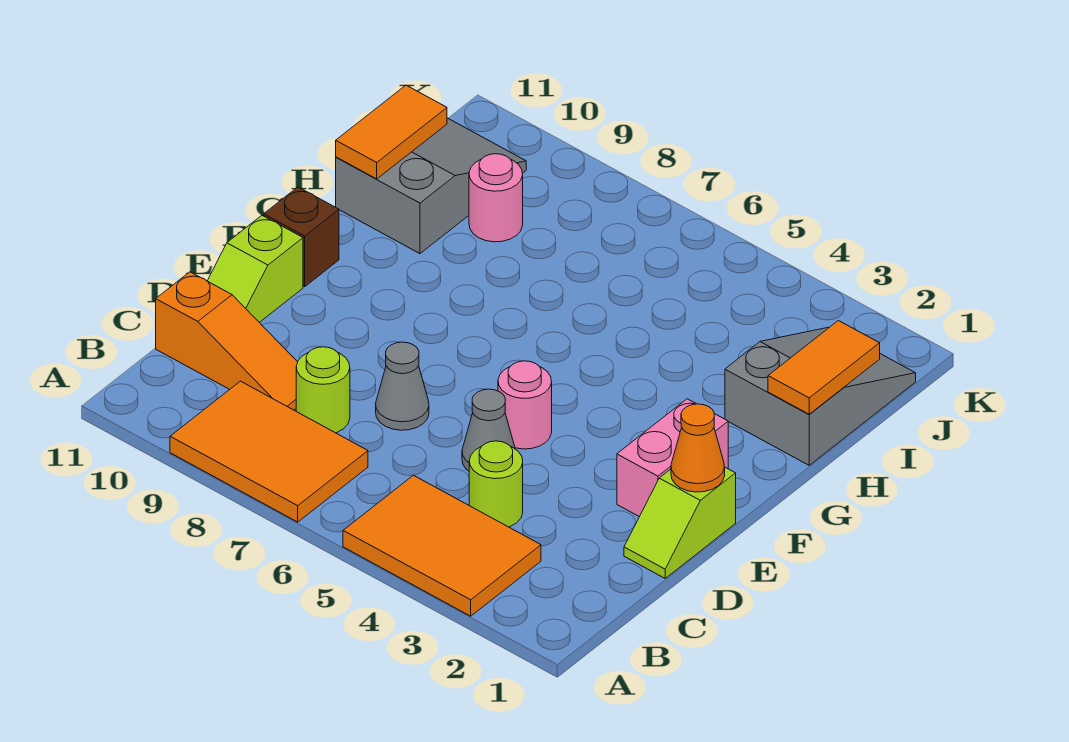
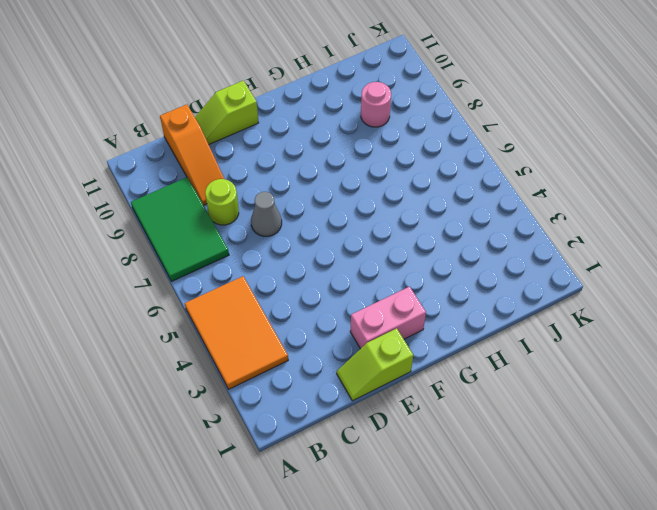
green 2x3 tile [131,177,229,281] -> orange 2x3 tile [170,381,368,522]
none -> lime 1x1 round brick [469,441,523,527]
none -> grey 1x1 cone [462,389,515,471]
none -> pink 1x1 round brick [498,361,552,449]

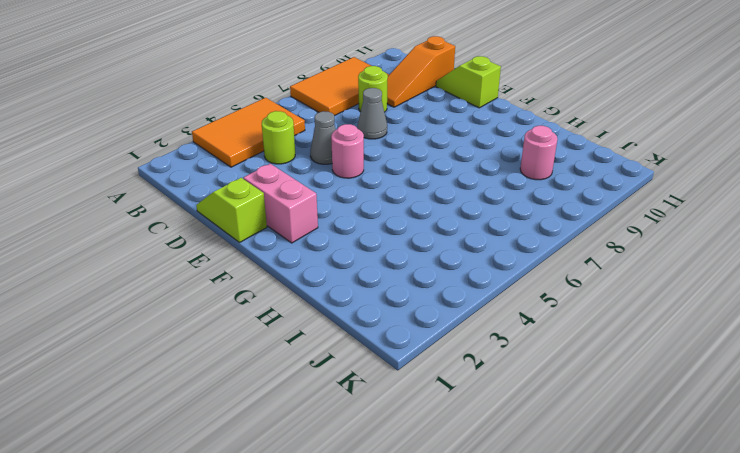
none -> brown 1x1 brick [264,187,339,286]
none -> grey 2x3 slope [725,327,916,465]
none -> grey 2x3 slope [336,118,526,253]

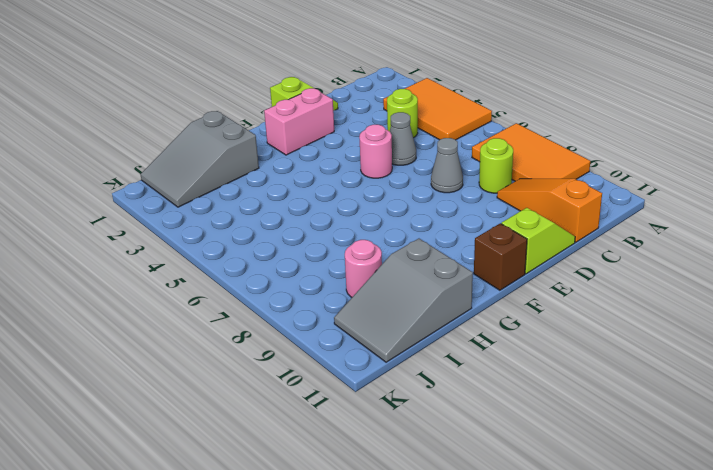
none -> orange 1x1 cone [671,404,725,492]
none -> orange 1x2 tile [768,321,880,414]
none -> orange 1x2 tile [336,85,447,179]

